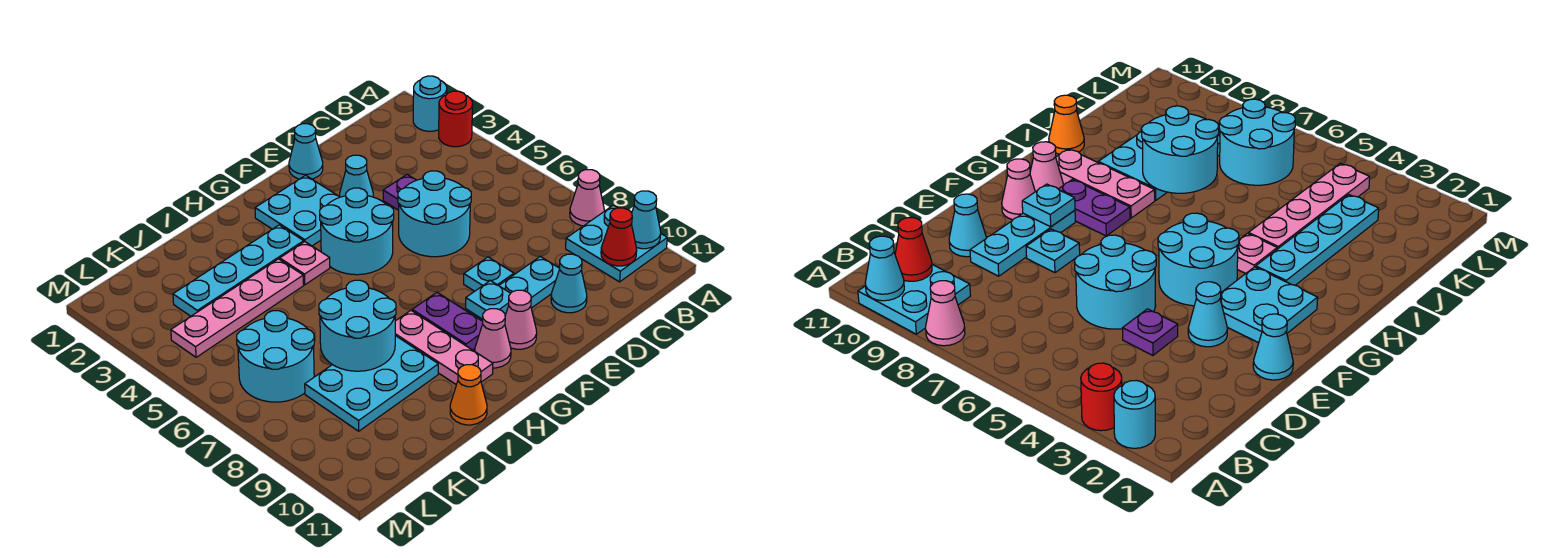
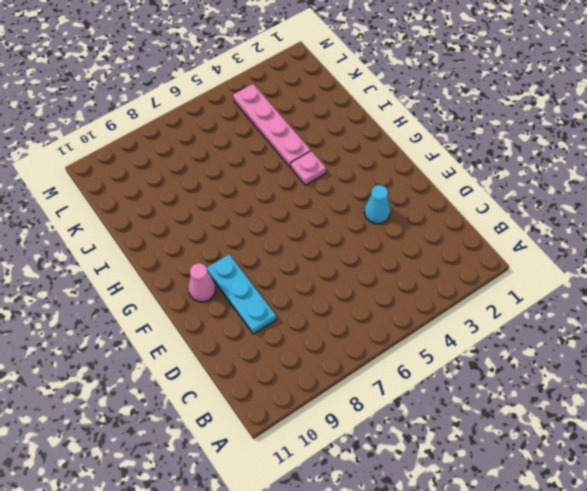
none -> cyan 1x1 round brick [413,76,447,131]
none -> red 1x1 round brick [439,91,473,147]
none -> pink 1x1 cone [570,170,604,226]

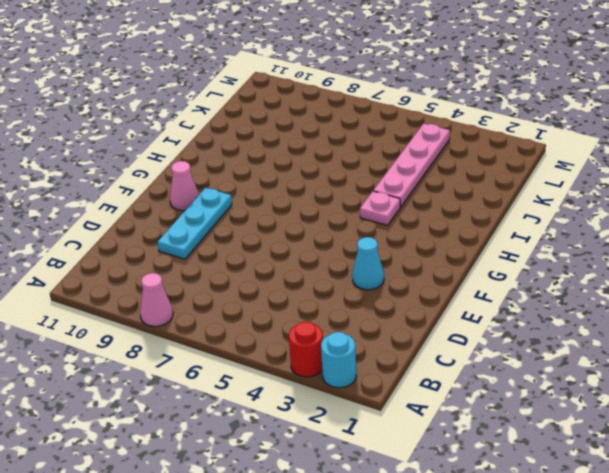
none -> cyan 2x2 plate [566,205,667,282]
none -> purple 1x1 plate [383,175,416,210]
none -> cyan 2x2 round brick [398,171,471,257]

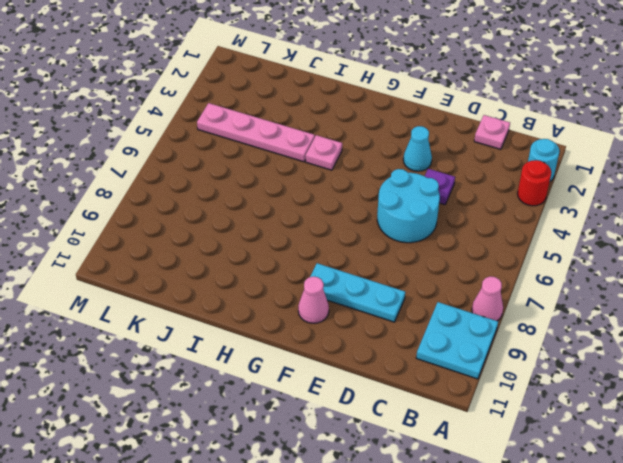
pink 1x1 plate [474,115,510,149] -> none
none -> cyan 1x1 cone [551,254,587,313]
none -> cyan 1x1 cone [289,124,323,179]
none -> cyan 1x1 plate [464,257,514,291]

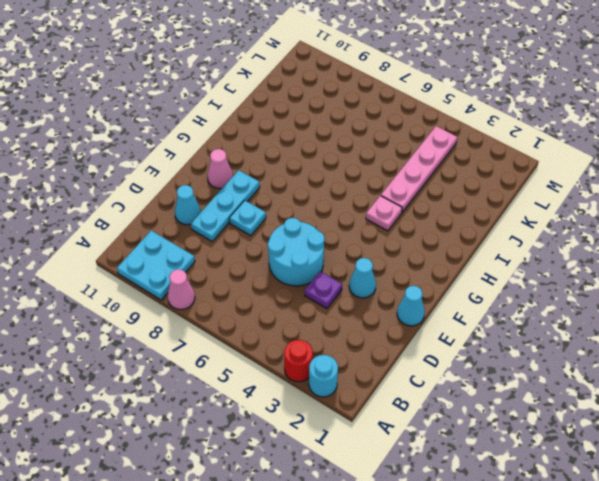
none -> cyan 2x2 plate [255,175,340,246]
none -> cyan 2x2 round brick [320,188,394,275]
none -> purple 1x2 plate [412,293,483,350]

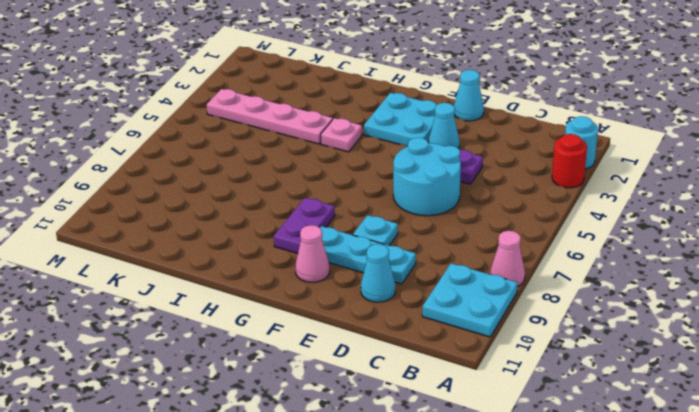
none -> cyan 2x2 round brick [320,188,394,275]
none -> pink 1x1 cone [475,309,511,368]
none -> cyan 1x4 plate [173,225,304,316]

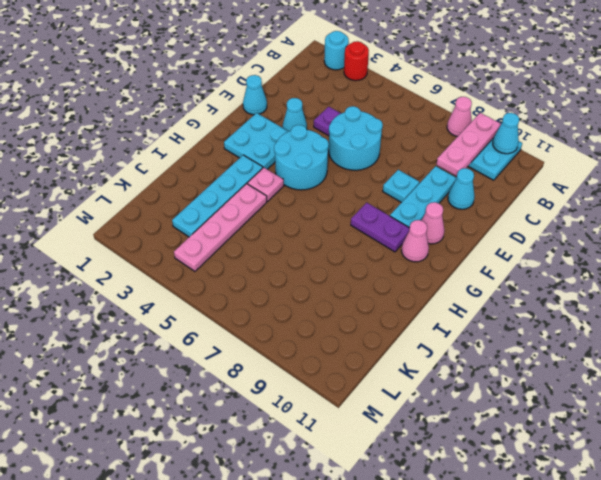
pink 1x3 plate [436,113,501,176] -> pink 1x3 plate turned to [395,311,493,385]
none -> cyan 2x3 plate [305,336,438,431]
none -> orange 1x1 cone [450,365,487,425]
none -> cyan 2x2 round brick [237,311,314,402]

